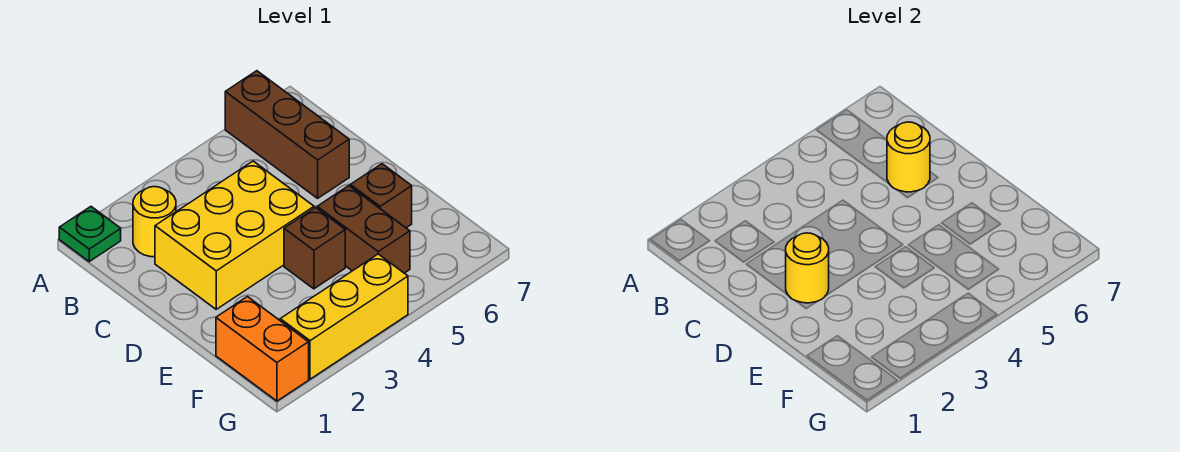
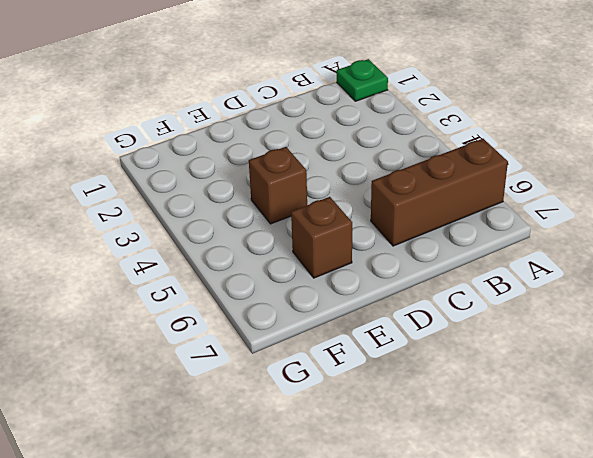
none -> yellow 1x1 round brick [133,187,176,257]
none -> yellow 2x3 brick [155,161,314,309]

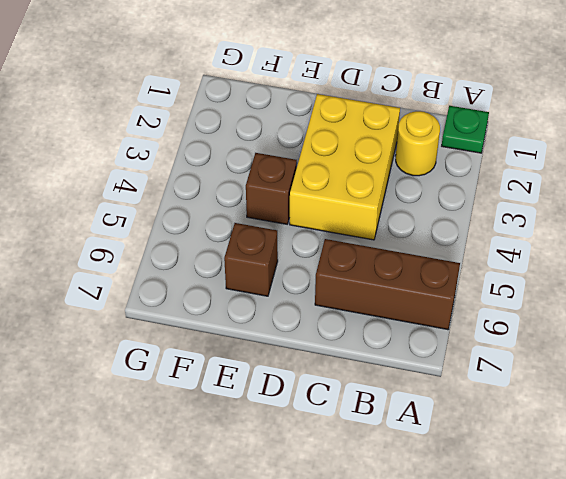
none -> brown 1x2 brick [317,186,410,273]
none -> orange 1x2 brick [216,297,309,401]

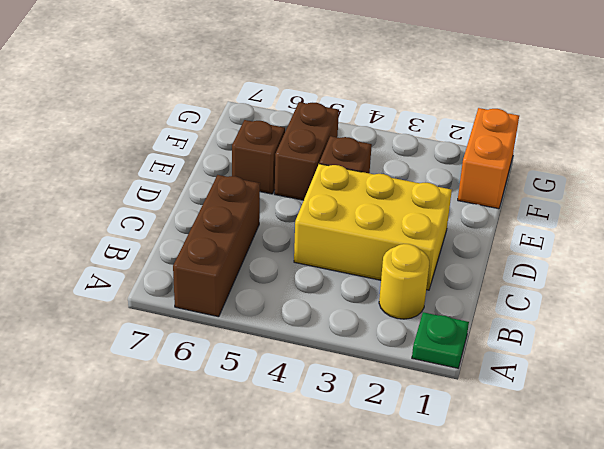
none -> yellow 1x3 brick [280,254,408,379]
none -> yellow 1x1 round brick [887,122,930,192]

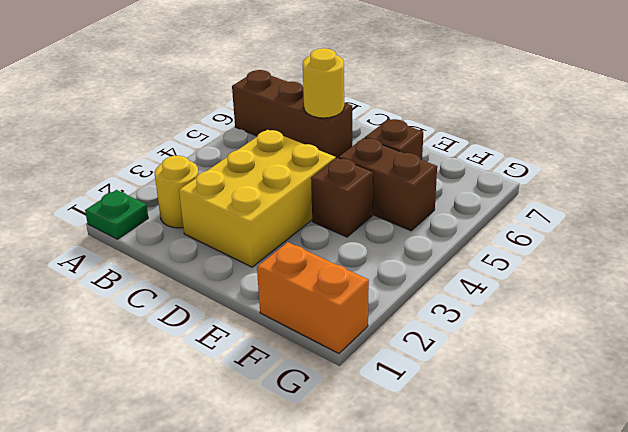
none -> yellow 1x3 brick [280,254,408,379]
none -> yellow 1x1 round brick [786,233,829,303]

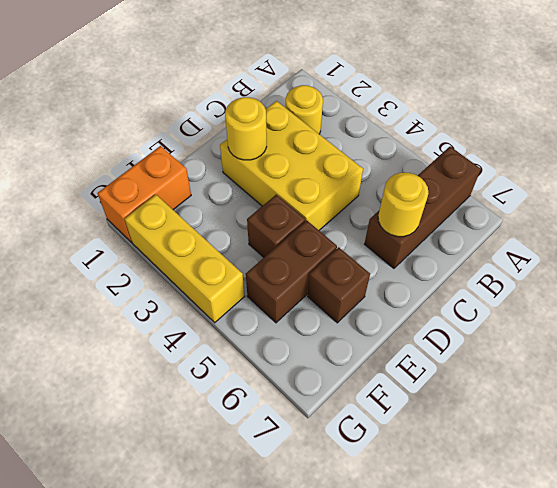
none -> green 1x1 plate [59,207,121,261]

